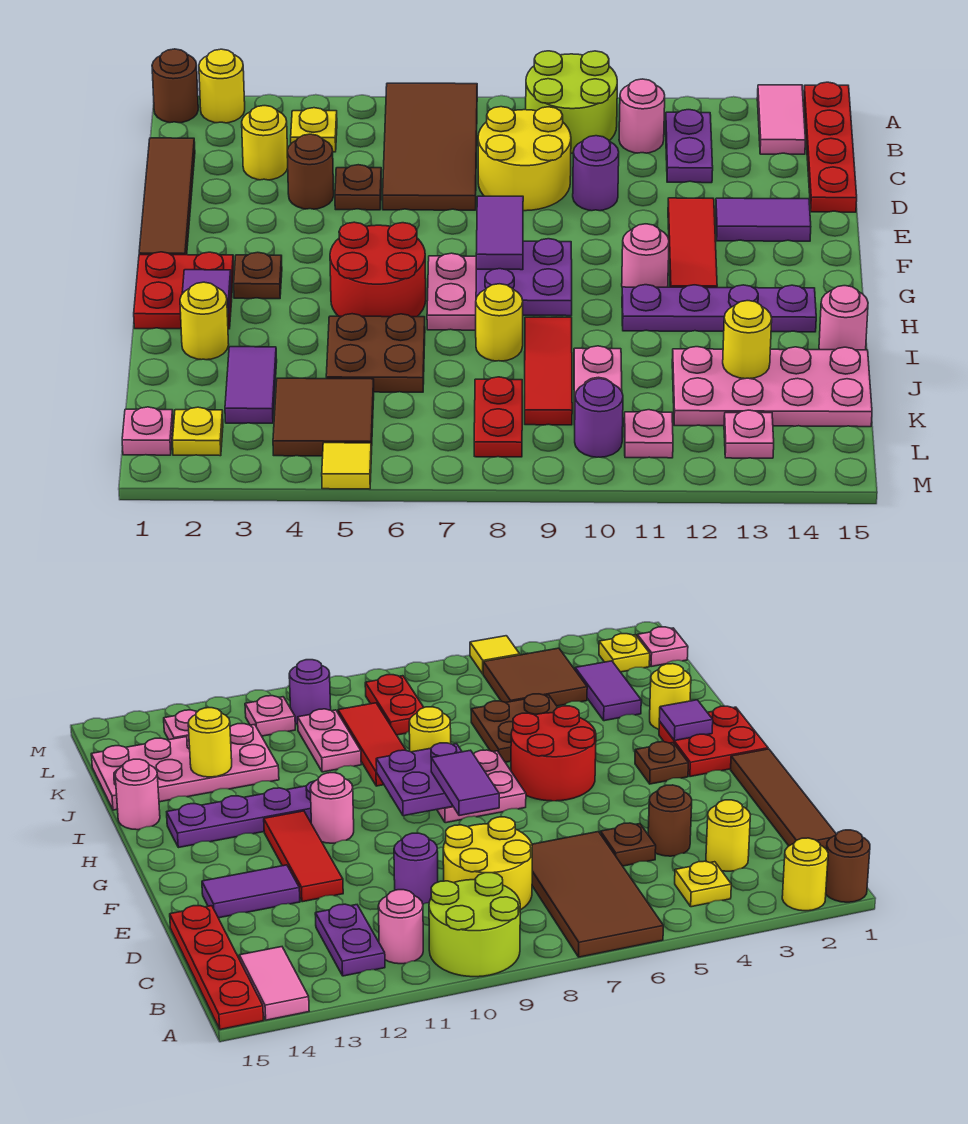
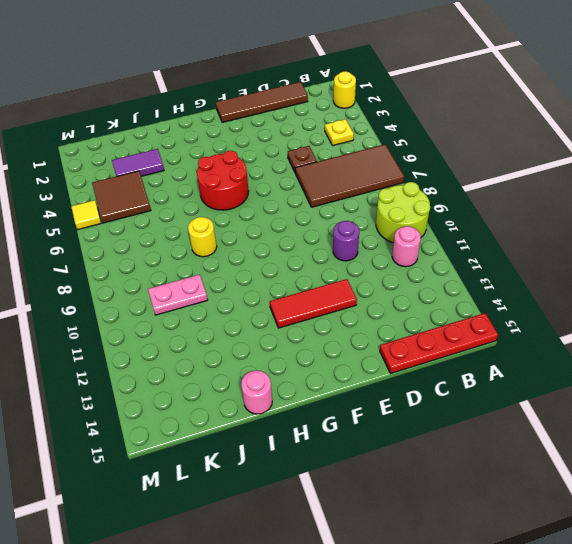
none -> brown 1x1 round brick [152,49,198,123]
none -> pink 1x2 tile [757,85,806,154]
none -> purple 1x2 plate [666,110,713,183]
none -> yellow 1x1 round brick [242,106,288,180]

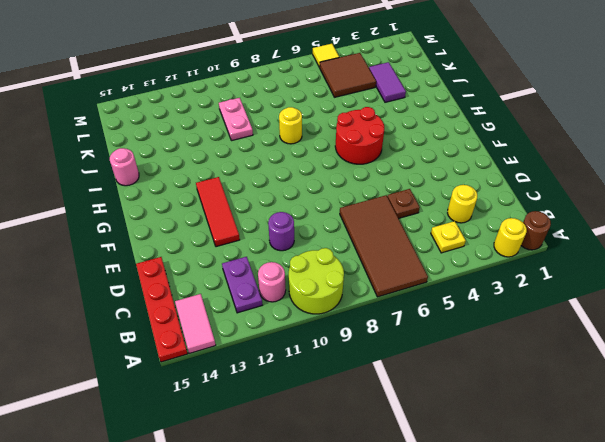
none -> brown 1x4 tile [139,138,195,255]
none -> yellow 2x2 round brick [478,107,571,211]
none -> brown 1x1 round brick [287,134,334,209]
none -> purple 1x2 tile [716,198,811,241]

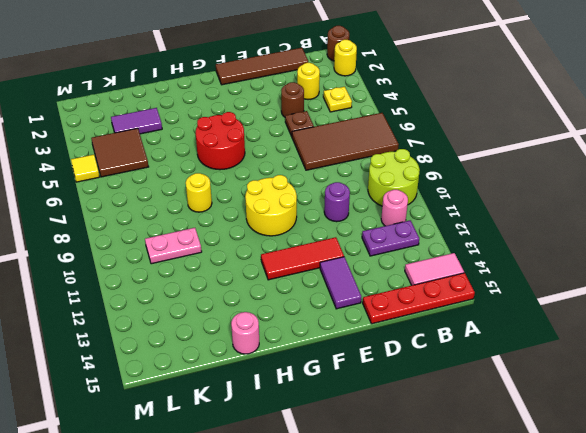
yellow 2x2 round brick [245,175,297,236] -> yellow 2x2 round brick moved to [478,107,571,211]
none -> red 2x2 plate [134,252,234,329]
none -> brown 1x1 plate [234,252,282,299]
none -> pink 2x2 plate [427,253,476,330]
none -> pink 1x1 round brick [622,224,669,287]

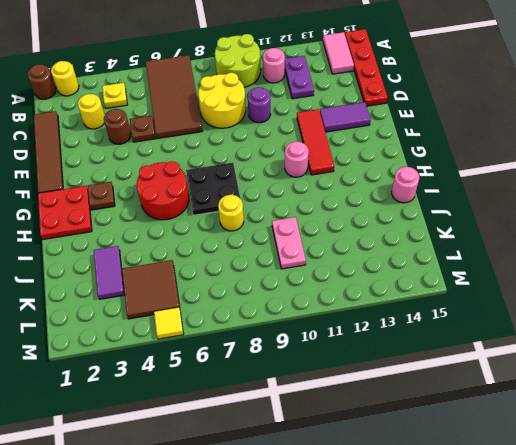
black 2x2 plate [186,163,240,215] -> pink 2x2 plate [427,253,476,330]
none -> purple 1x4 plate [622,285,816,332]
none -> yellow 1x1 round brick [180,282,229,360]
none -> brown 2x2 plate [326,314,425,392]
none -> red 1x3 tile [525,317,572,425]

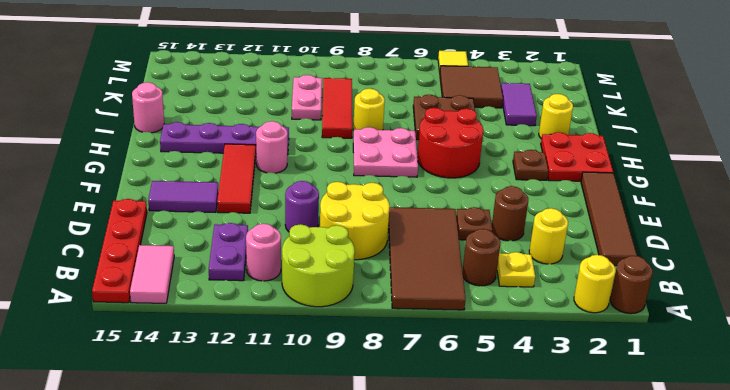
brown 1x1 round brick [463,229,501,286] -> none
none -> pink 2x4 plate [672,347,872,427]
none -> red 1x2 plate [474,377,522,457]
none -> pink 1x1 plate [122,407,173,455]
none -> yellow 1x1 plate [172,407,223,456]

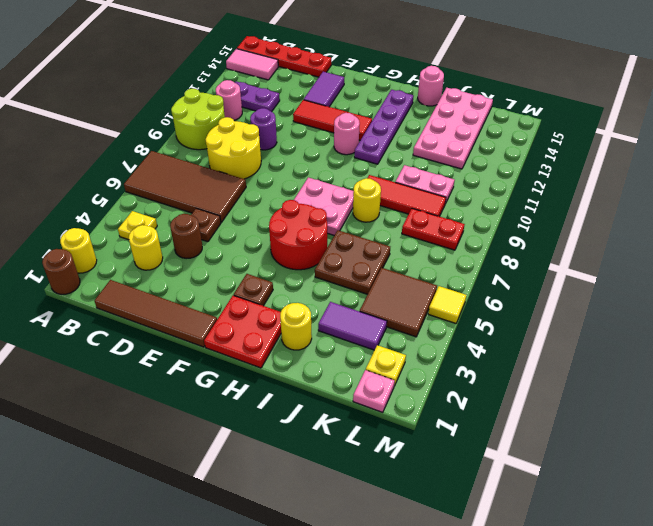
none -> purple 1x1 round brick [575,379,623,457]
none -> pink 1x1 plate [624,410,673,458]
none -> pink 1x1 plate [724,410,774,458]
none -> purple 2x2 plate [476,239,572,316]

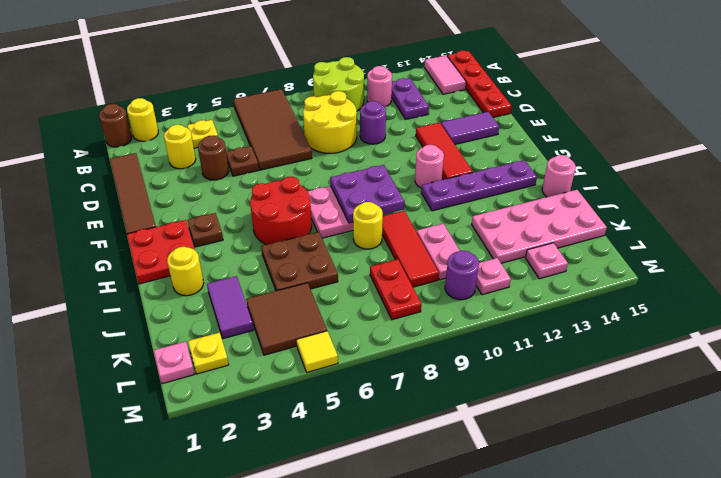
none -> purple 1x1 tile [182,270,231,314]
none -> yellow 1x1 round brick [723,301,772,379]
none -> purple 1x2 tile [476,196,523,270]

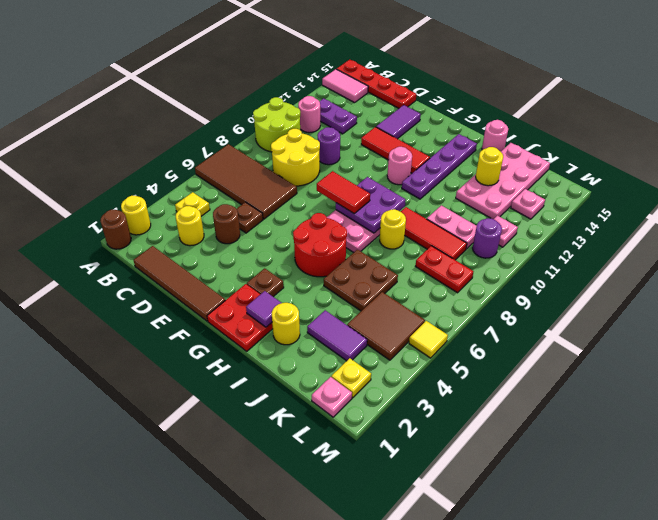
red 1x2 tile [317,171,370,213] -> purple 1x2 tile [476,196,523,270]

